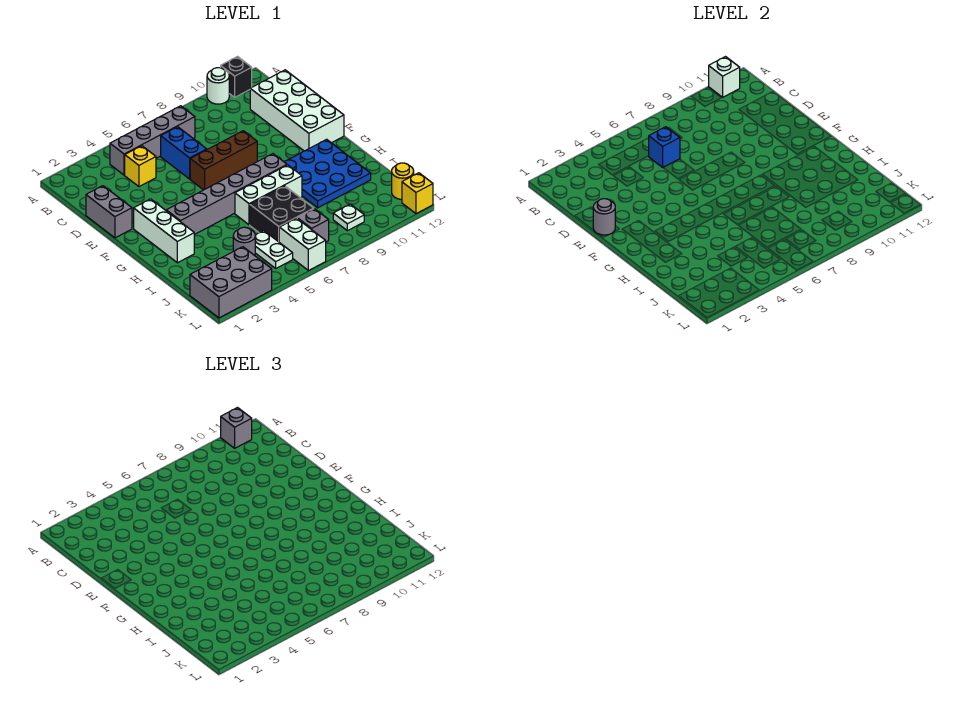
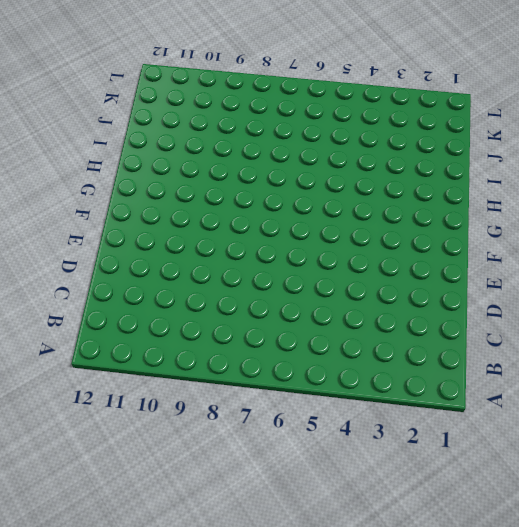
none -> white 1x1 round brick [207,68,229,104]
none -> black 1x1 brick [221,57,252,97]
none -> grey 1x4 brick [110,106,195,175]

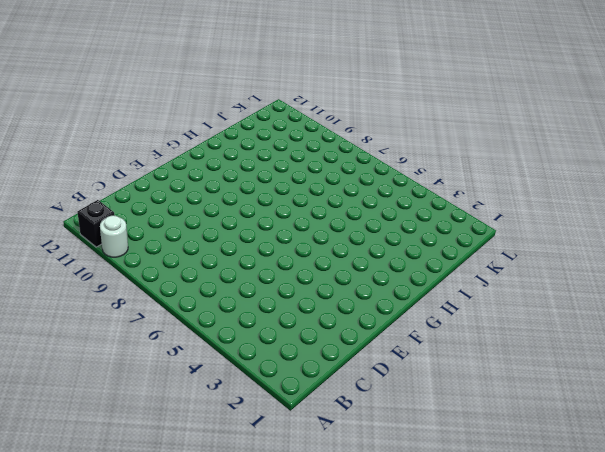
none -> grey 1x4 brick [110,106,195,175]
none -> yellow 1x1 brick [125,146,156,187]
none -> blue 1x2 brick [161,127,207,179]

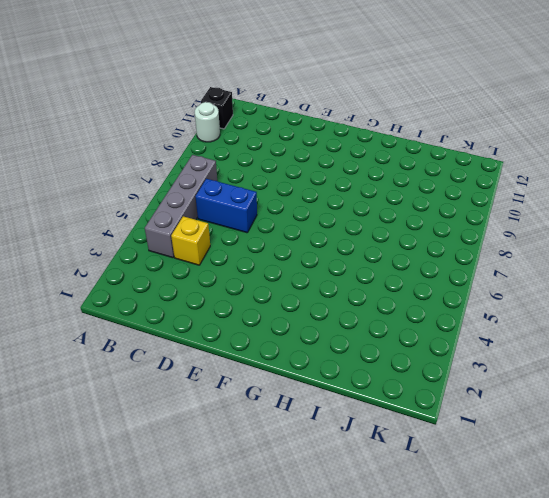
none -> white 2x4 brick [250,70,344,151]
none -> grey 1x2 brick [86,186,132,238]
none -> brown 1x3 brick [190,131,257,190]

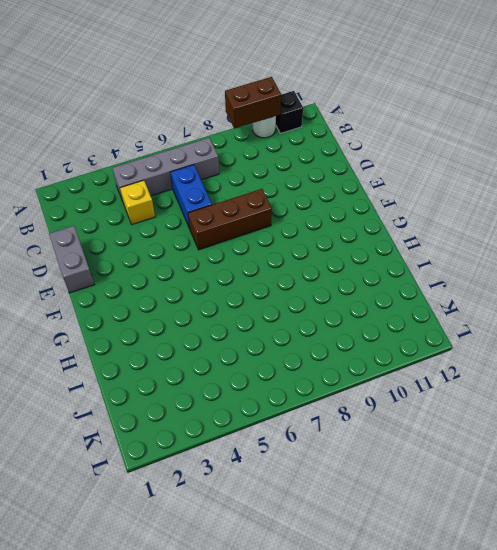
brown 1x2 brick [225,77,281,129] -> none
none -> white 2x4 brick [250,70,344,151]
none -> white 1x3 brick [134,199,194,263]
none -> grey 1x6 brick [166,154,287,235]

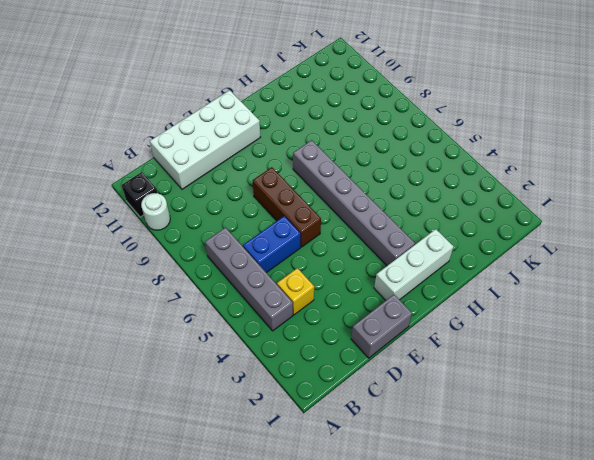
none -> blue 3x3 plate [284,139,371,208]
none -> white 1x3 brick [235,165,302,225]
none -> black 2x2 brick [250,186,314,242]

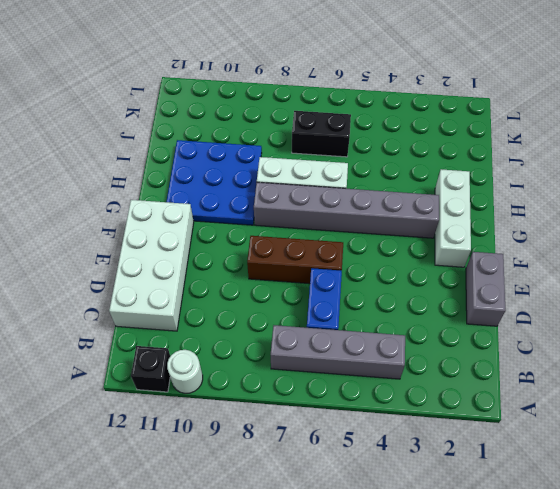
black 1x2 brick [292,111,351,157] -> black 2x2 brick [250,186,314,242]
none -> yellow 1x1 brick [125,146,156,187]
none -> grey 1x1 round brick [233,227,255,256]
none -> white 1x2 plate [255,231,293,268]

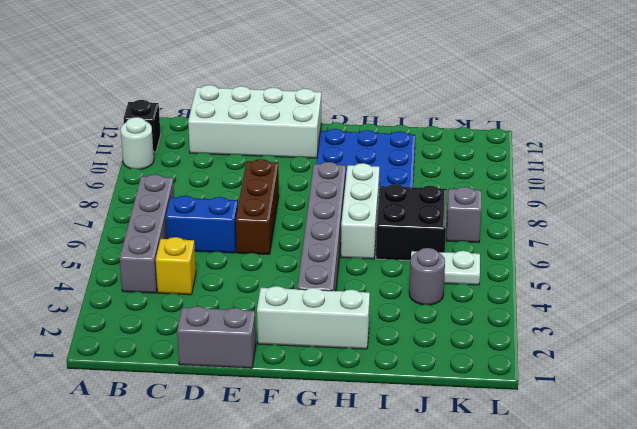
none -> grey 2x3 brick [190,247,272,318]
none -> white 1x2 brick [279,218,326,271]
none -> white 1x1 plate [333,204,364,231]

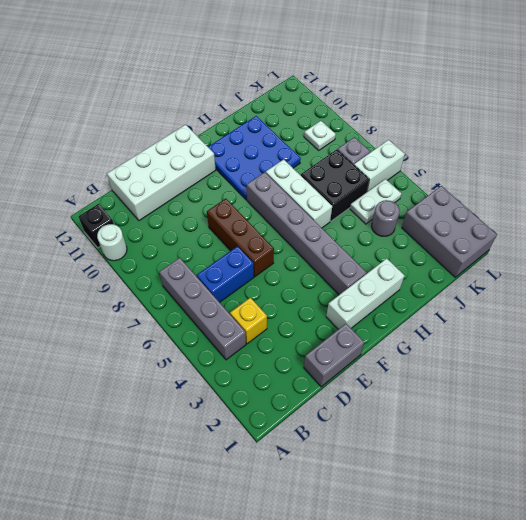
none -> yellow 1x1 round brick [392,163,414,199]
none -> yellow 1x1 brick [402,173,433,214]
none -> white 1x1 brick [709,57,740,97]

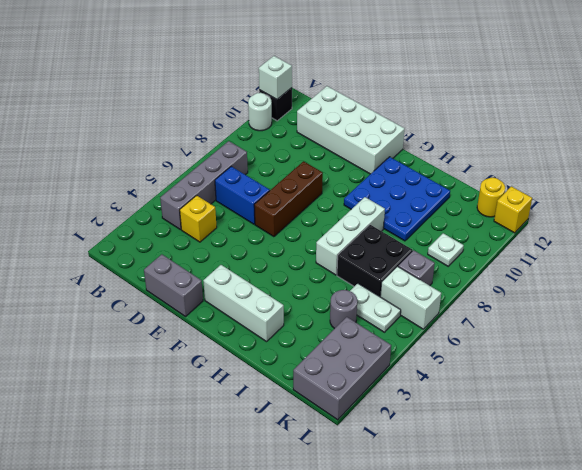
none -> grey 1x6 brick [166,154,287,235]
none -> blue 1x1 brick [649,127,680,167]
none -> grey 1x1 round brick [593,199,615,235]

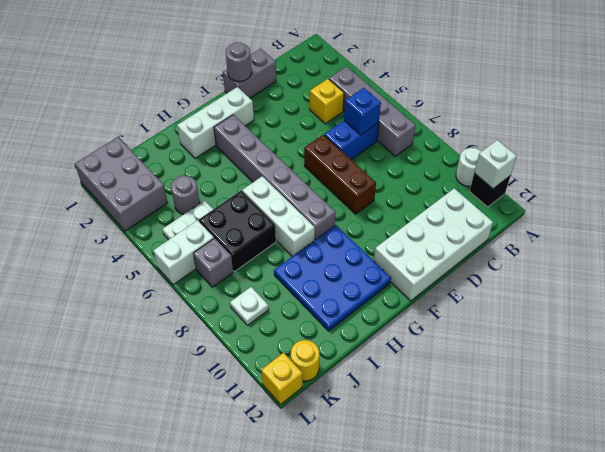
none -> grey 1x1 brick [221,408,252,448]

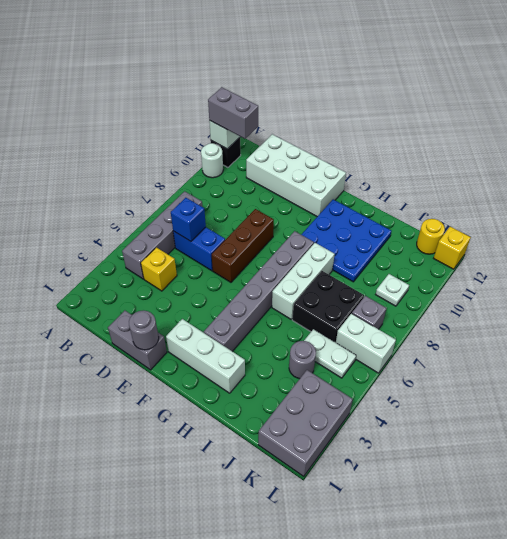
grey 1x2 brick [208,87,258,139] -> grey 1x1 brick [221,408,252,448]

